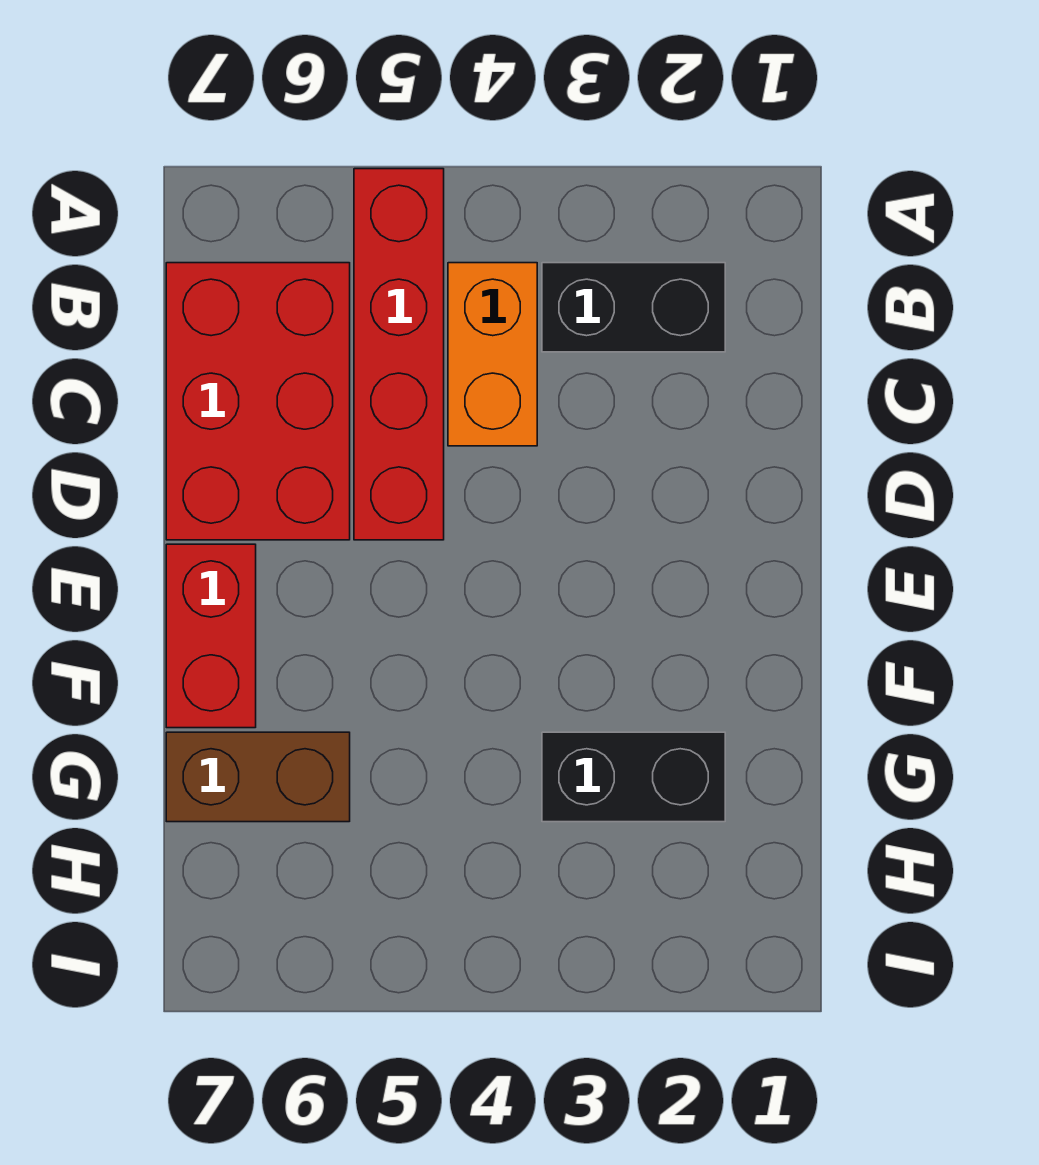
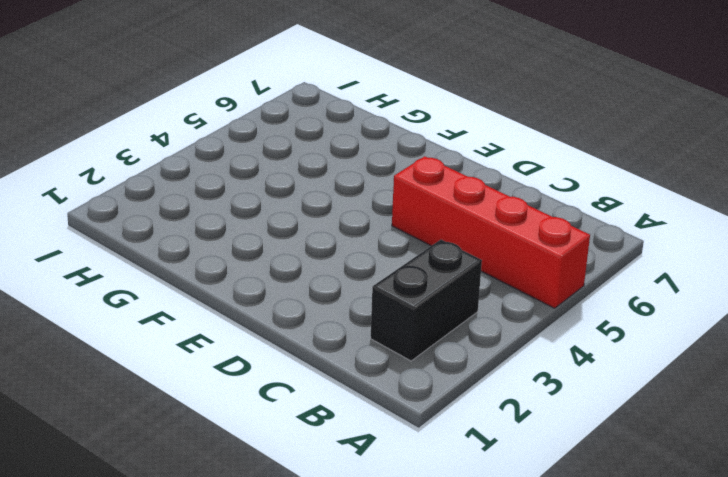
none -> orange 1x2 brick [448,263,537,446]
none -> red 2x3 brick [166,263,350,540]

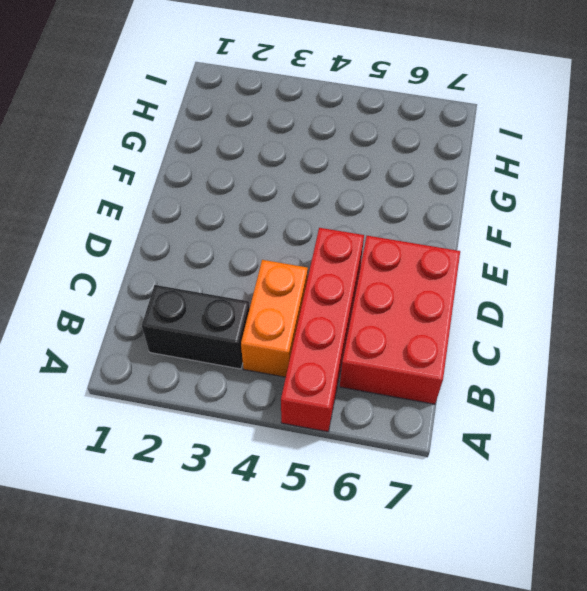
none -> red 1x2 brick [166,544,256,728]
none -> black 1x2 brick [542,732,725,822]

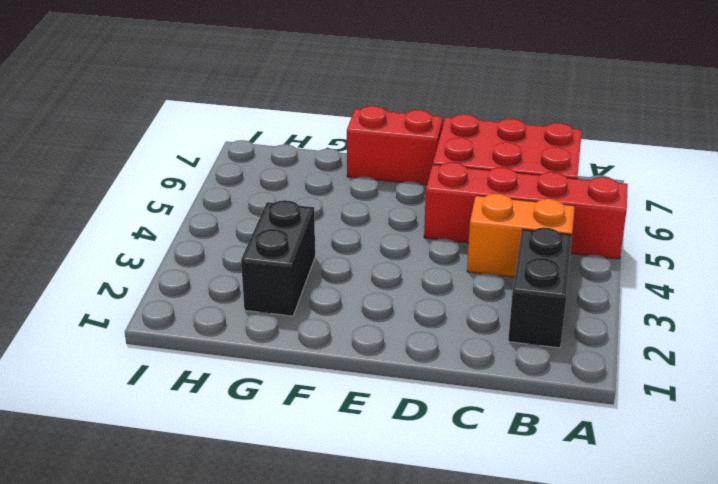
none -> brown 1x2 brick [166,732,350,822]

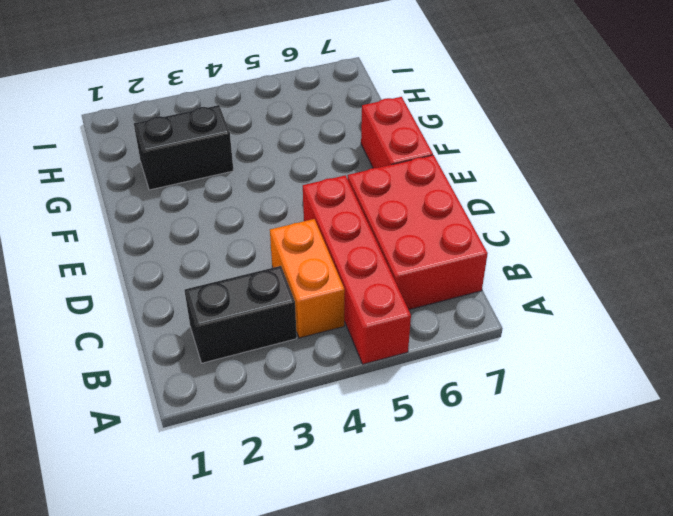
none -> brown 1x2 brick [166,732,350,822]

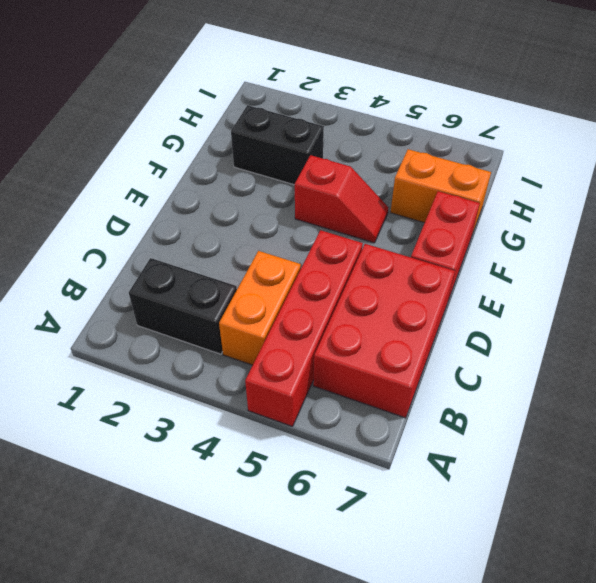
red 1x2 slope [295,155,389,243] -> none
orange 1x2 brick [390,149,491,234] -> brown 1x2 brick [166,732,350,822]

